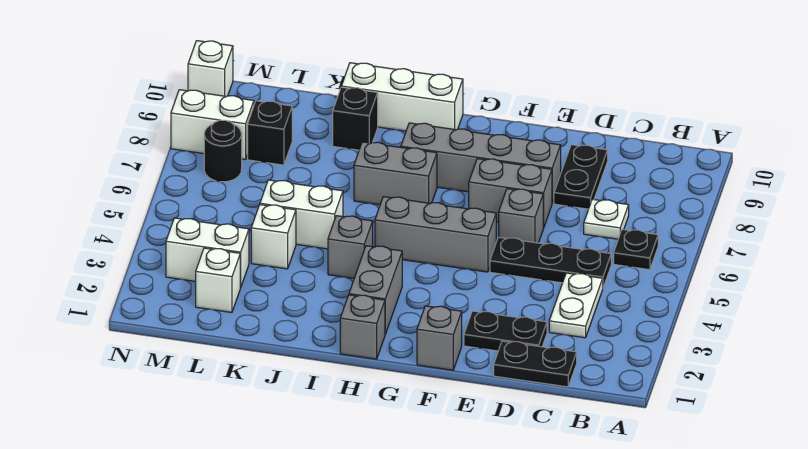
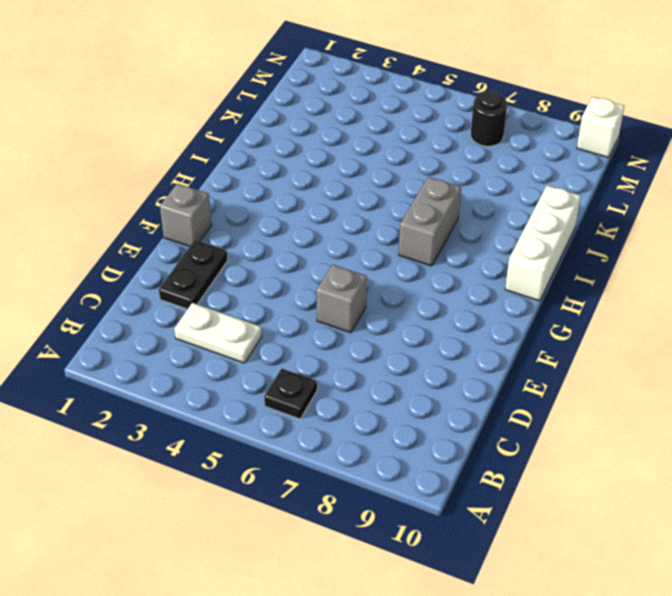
none -> black 1x2 plate [494,341,577,387]
none -> black 1x3 plate [490,237,611,287]
none -> white 1x1 plate [584,199,629,239]

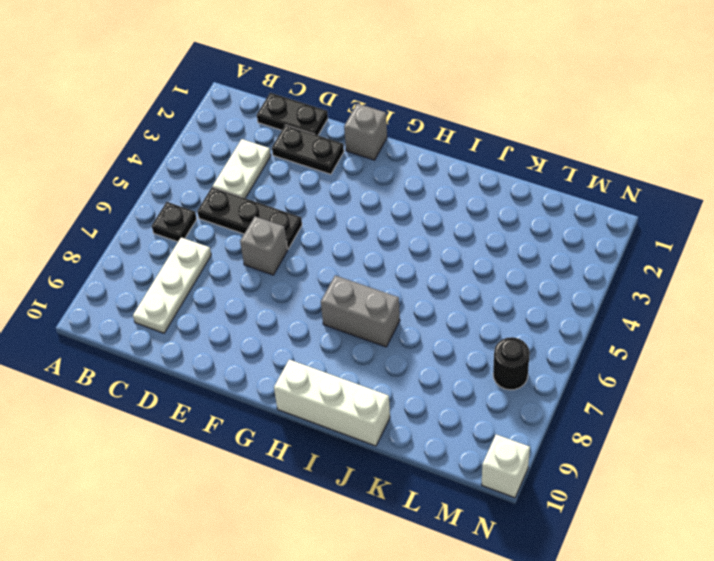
white 1x3 plate [133,237,211,333] -> white 1x1 plate [584,199,629,239]
none -> black 1x2 plate [554,145,608,209]
none -> grey 1x2 brick [469,159,552,228]
none -> grey 1x4 brick [401,123,561,203]

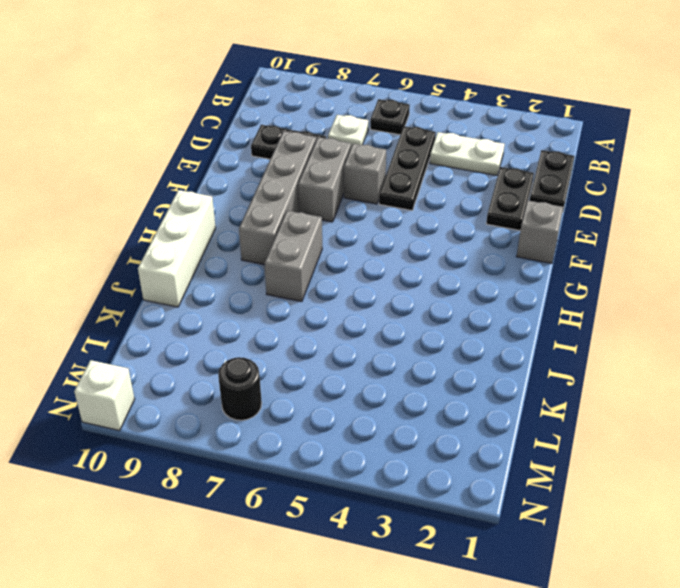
none -> grey 1x3 brick [375,197,496,272]
none -> grey 1x1 brick [340,295,385,359]
none -> grey 1x2 brick [349,246,402,334]

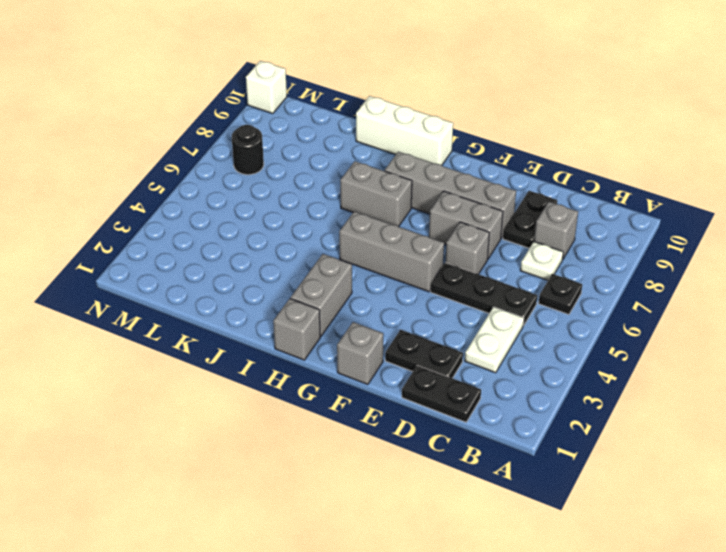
grey 1x1 brick [534,202,578,260] -> grey 1x1 brick moved to [328,216,373,278]
none -> white 1x2 brick [260,180,343,249]
none -> black 1x1 brick [333,87,378,150]
none -> white 1x1 brick [251,205,296,269]

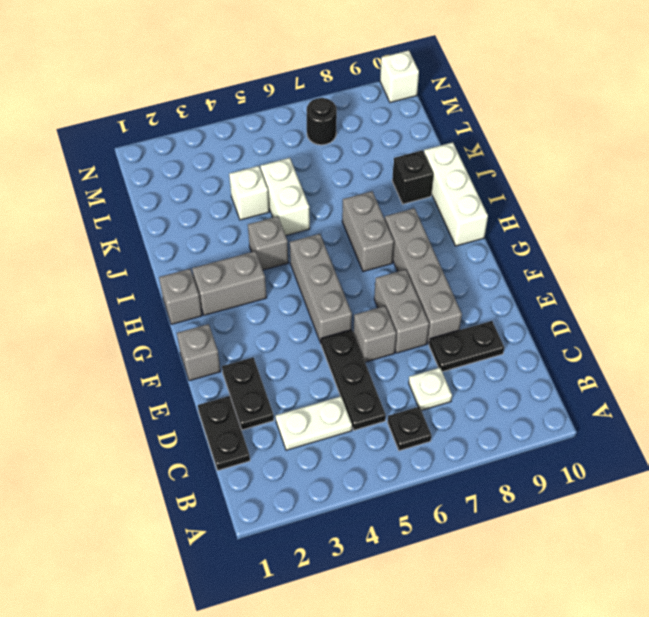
none -> white 1x1 brick [196,248,240,312]
none -> white 1x2 brick [166,218,249,288]
none -> black 1x1 brick [248,101,292,165]

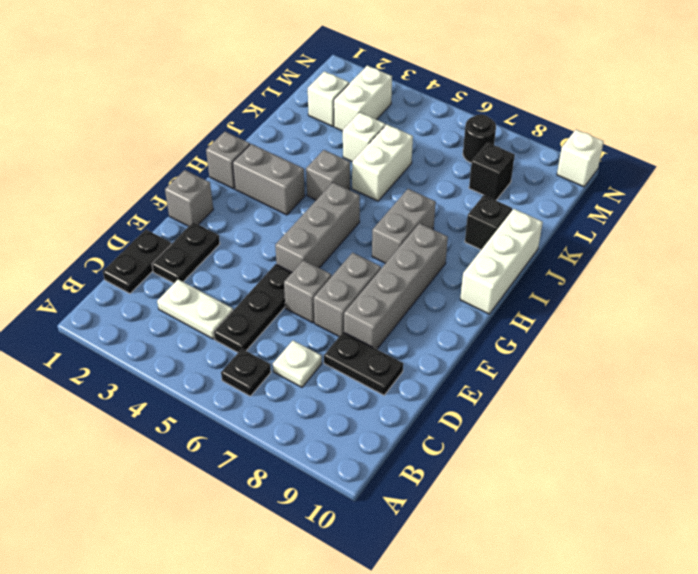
none -> white 1x2 brick [171,90,254,159]

